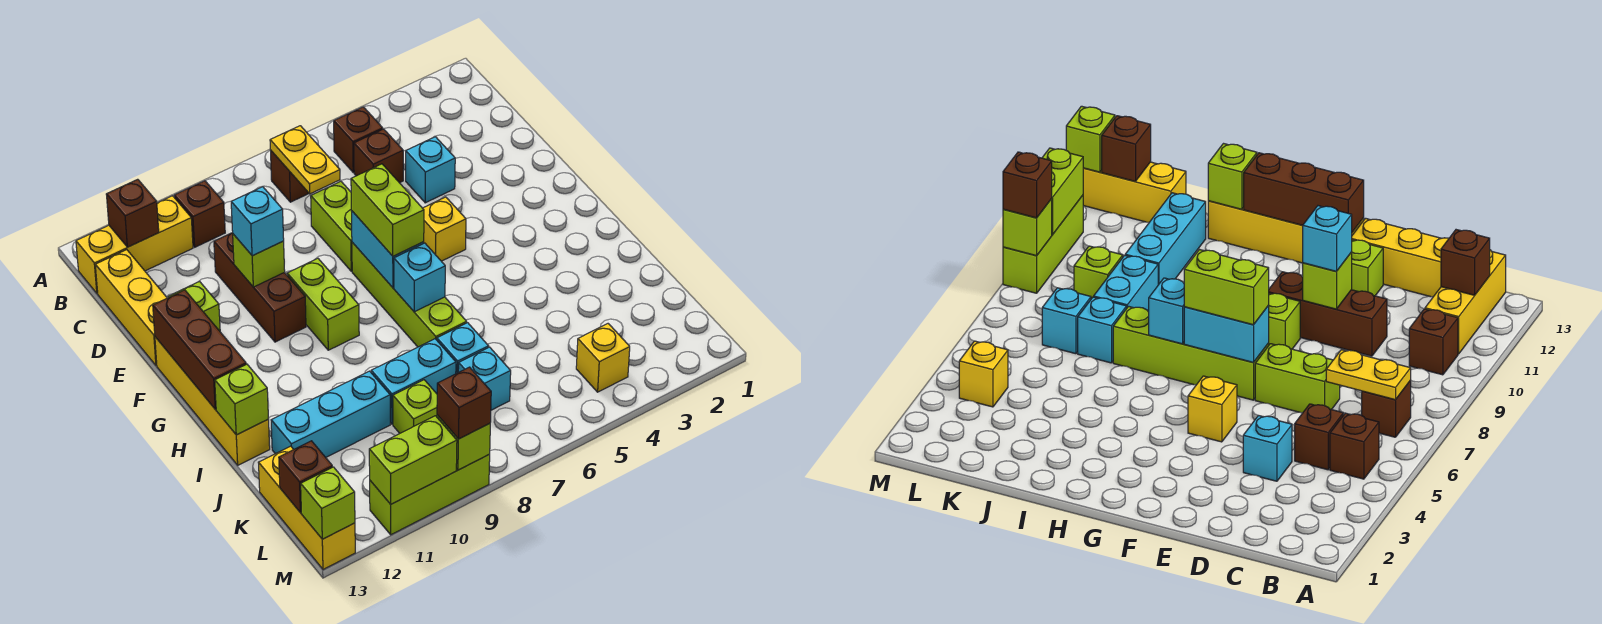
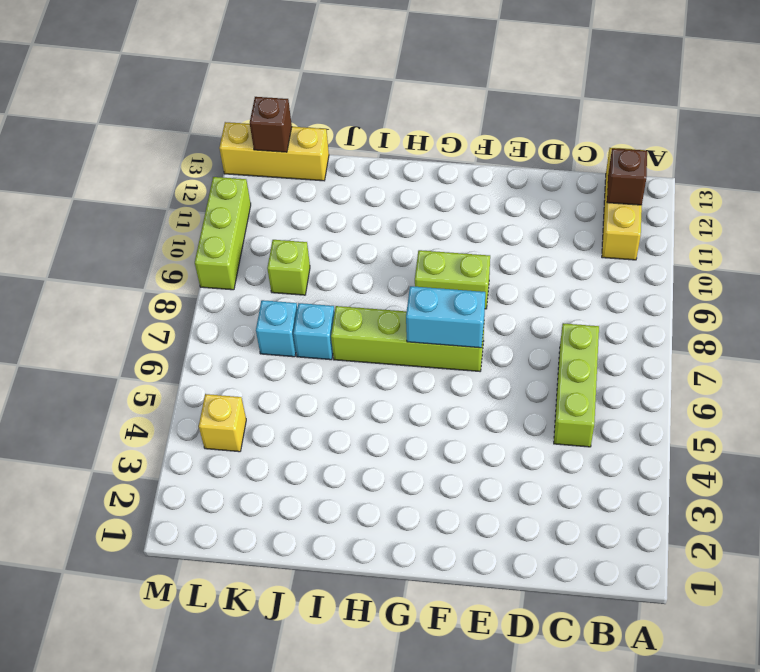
lime 1x3 brick [554,323,599,447] -> brown 1x1 brick [354,129,403,183]
none -> brown 1x1 brick [334,107,383,172]
none -> brown 1x1 brick [270,150,309,202]
none -> brown 1x1 brick [174,181,225,247]
none -> yellow 1x3 brick [95,250,167,366]

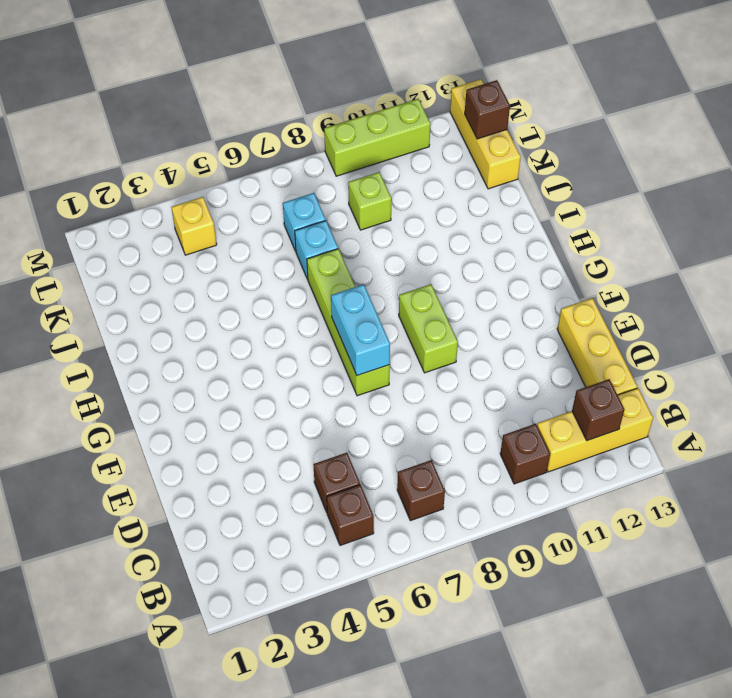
none -> cyan 1x1 brick [406,137,455,203]
none -> lime 1x2 brick [311,181,352,271]
none -> brown 1x3 brick [214,233,306,342]
none -> lime 1x1 brick [168,282,220,331]

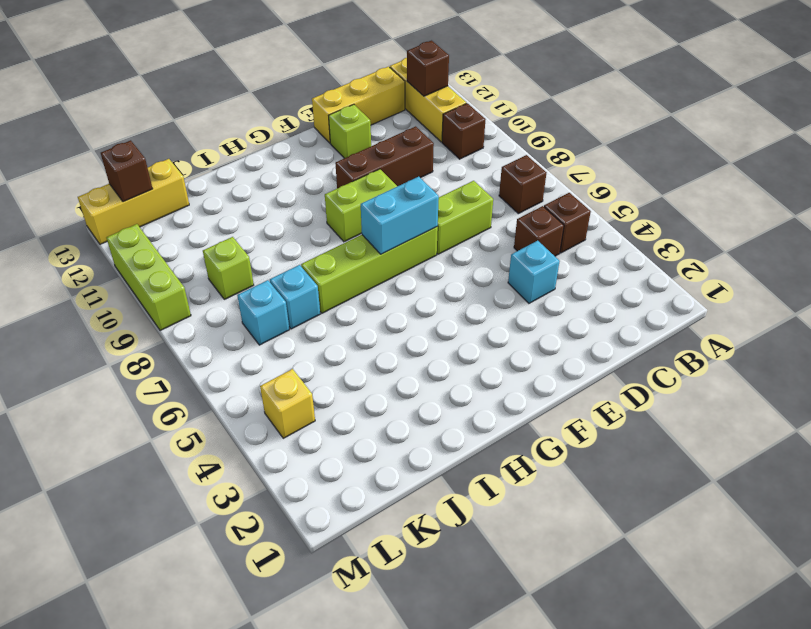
none -> yellow 1x1 brick [423,197,466,261]
none -> yellow 1x4 brick [155,337,270,465]
none -> cyan 1x2 brick [371,339,456,424]
none -> cyan 1x3 brick [271,371,390,457]

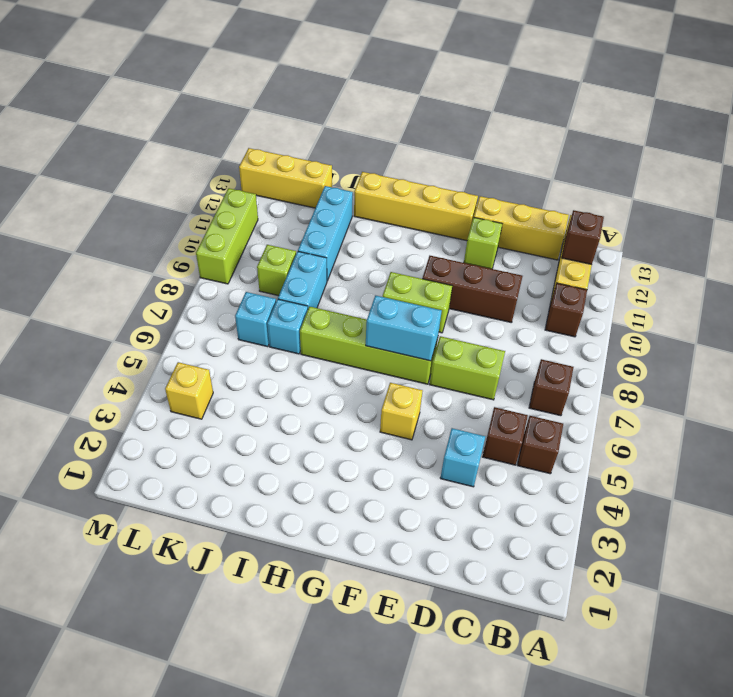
none -> yellow 1x2 plate [270,126,340,194]
none -> lime 1x1 brick [233,234,285,287]
none -> brown 1x3 brick [153,290,246,409]
none -> cyan 1x1 brick [394,243,445,312]

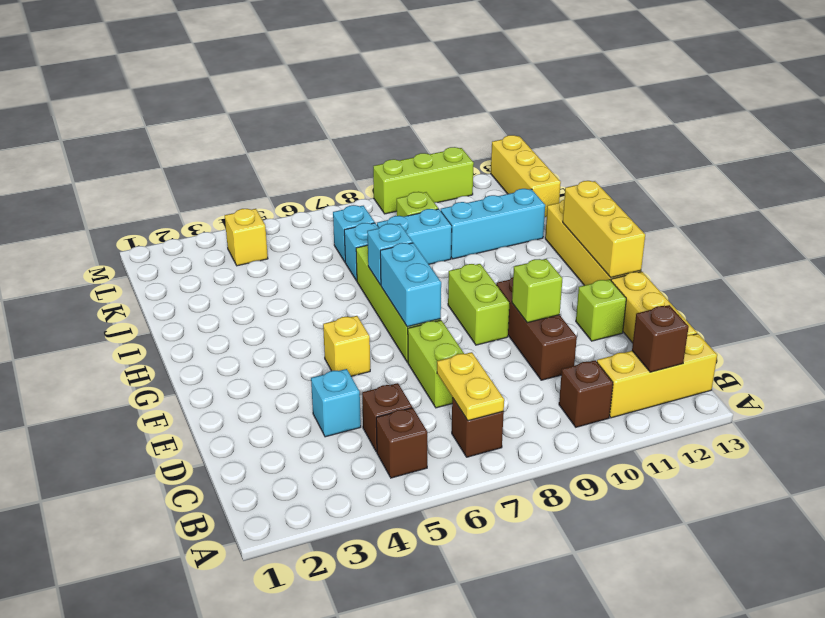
yellow 1x3 brick [563,181,645,278] -> brown 1x3 brick [153,290,246,409]
none -> lime 1x1 brick [215,364,268,435]
none -> brown 1x1 brick [279,441,332,513]
none -> lime 1x1 brick [437,415,490,470]
none -> lime 1x2 brick [369,416,457,504]

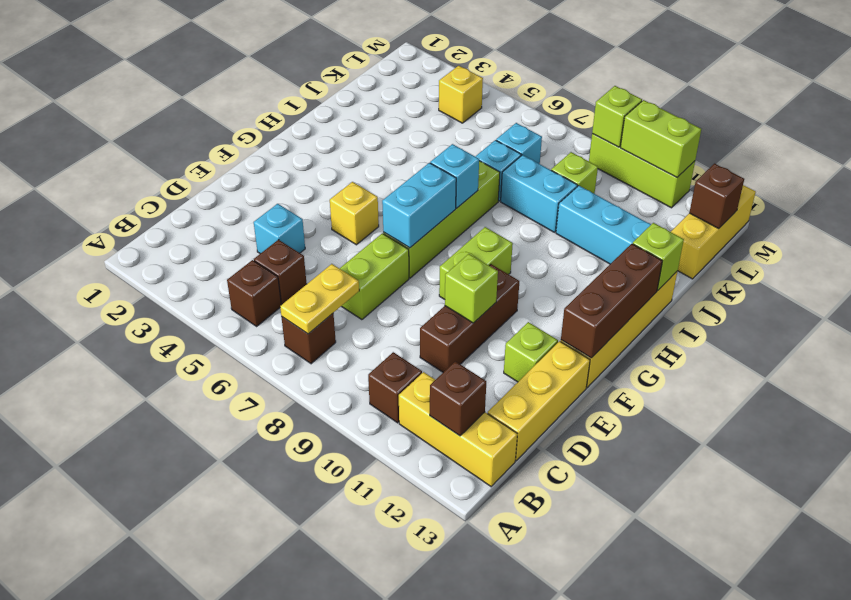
none -> lime 1x1 brick [301,467,355,539]
none -> cyan 1x1 brick [231,187,284,256]
none -> lime 1x2 brick [351,164,424,256]
none -> brown 1x1 brick [437,367,491,439]

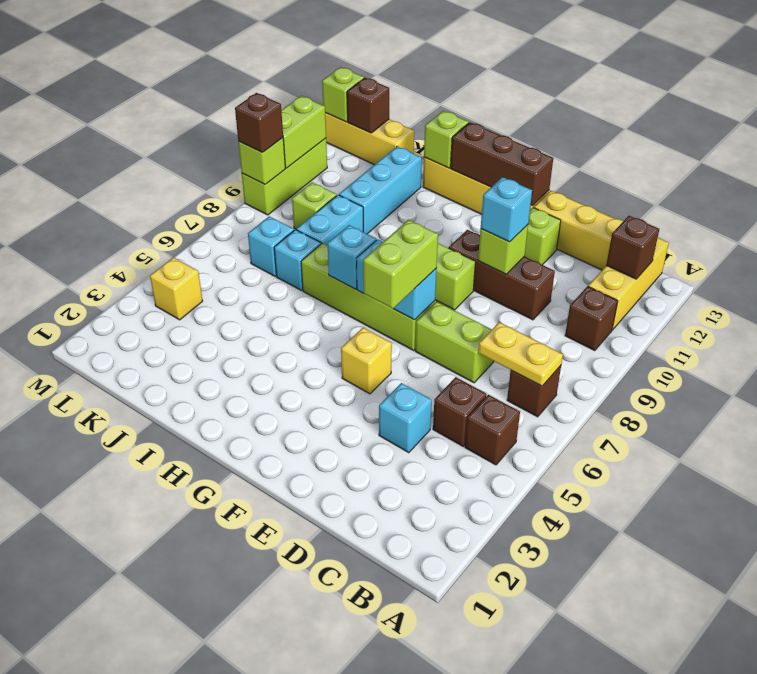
lime 1x2 brick [363,220,438,309] -> lime 1x2 brick turned to [351,164,424,256]

